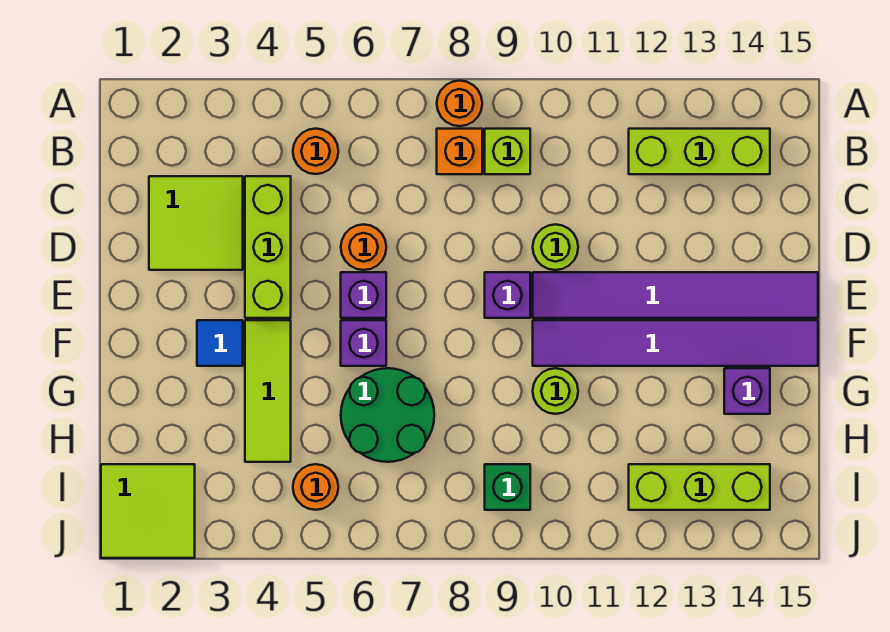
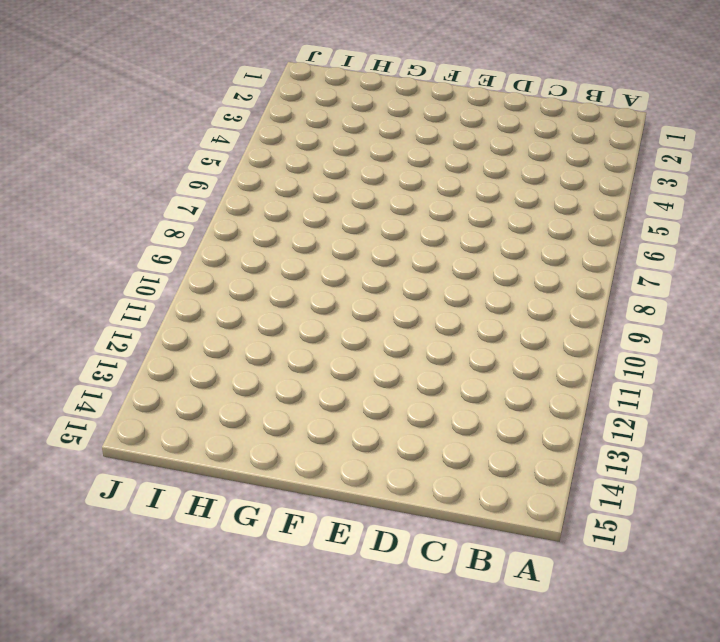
none -> orange 1x1 round brick [437,81,482,126]
none -> orange 1x1 round brick [293,129,338,174]
none -> orange 1x1 brick [437,129,482,174]

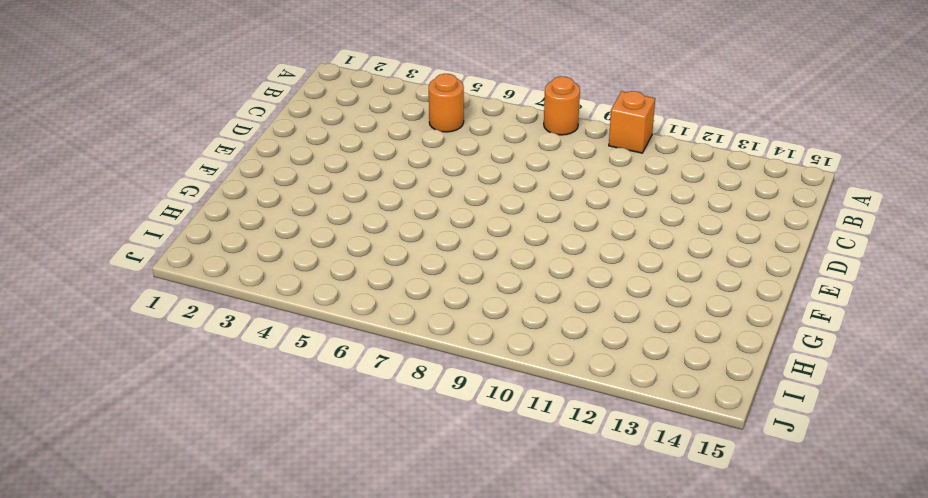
orange 1x1 brick [609,91,655,153] -> orange 1x1 brick moved to [437,129,482,174]
none -> lime 1x1 brick [485,129,530,174]
none -> lime 1x3 brick [629,129,770,174]
none -> lime 2x2 tile [149,176,243,270]

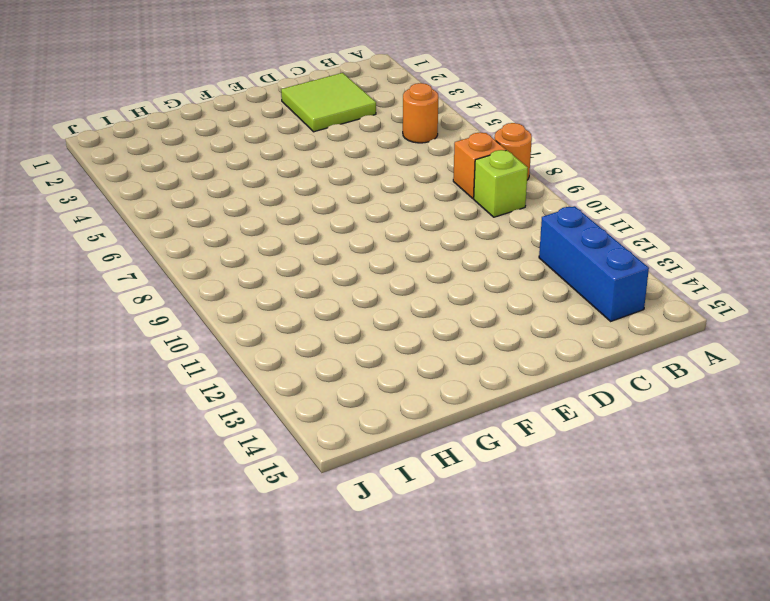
blue 1x3 brick [539,206,649,321] -> lime 1x3 brick [629,129,770,174]
none -> lime 1x3 brick [245,176,291,318]
none -> orange 1x1 round brick [341,224,386,270]
none -> lime 1x1 round brick [533,224,578,270]

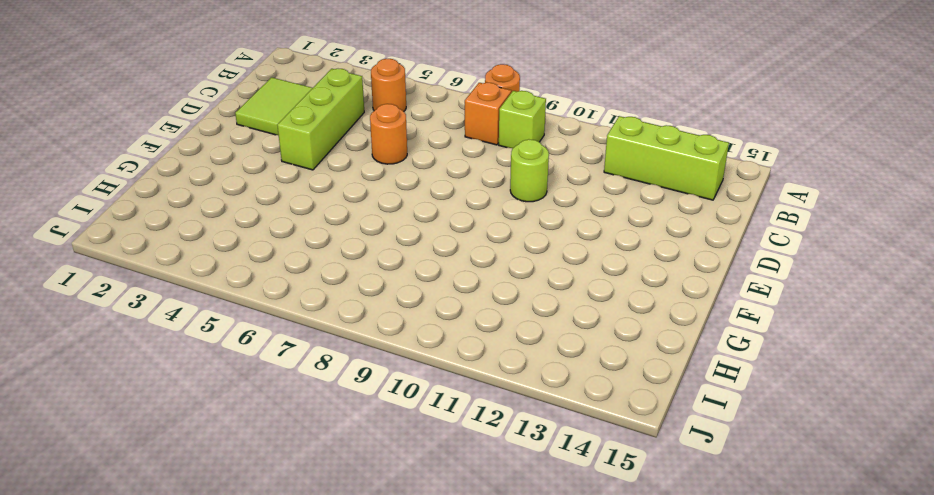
none -> purple 1x1 brick [341,272,386,318]
none -> purple 1x1 brick [485,272,530,318]
none -> purple 1x6 tile [533,272,818,318]

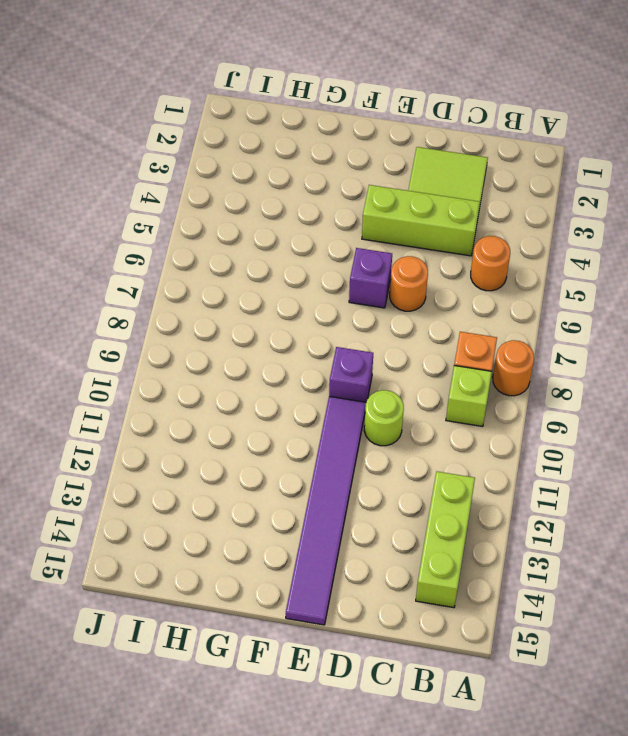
none -> blue 1x1 tile [197,320,243,366]
none -> lime 1x3 tile [245,320,291,462]
none -> purple 1x1 brick [341,320,386,366]

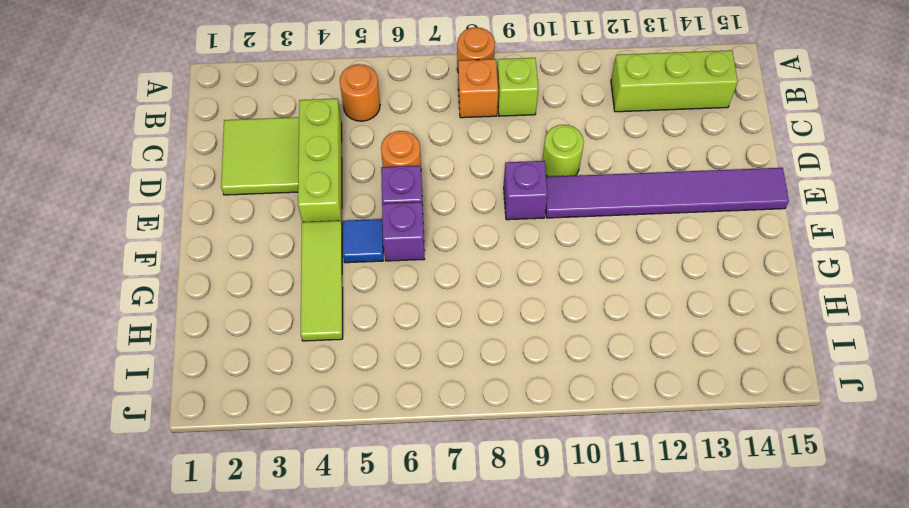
blue 1x1 tile [343,219,383,263] -> blue 1x1 tile moved to [197,320,243,366]
none -> purple 1x6 tile [533,320,818,366]
none -> green 2x2 round brick [341,368,434,462]
none -> lime 1x1 round brick [533,368,578,414]

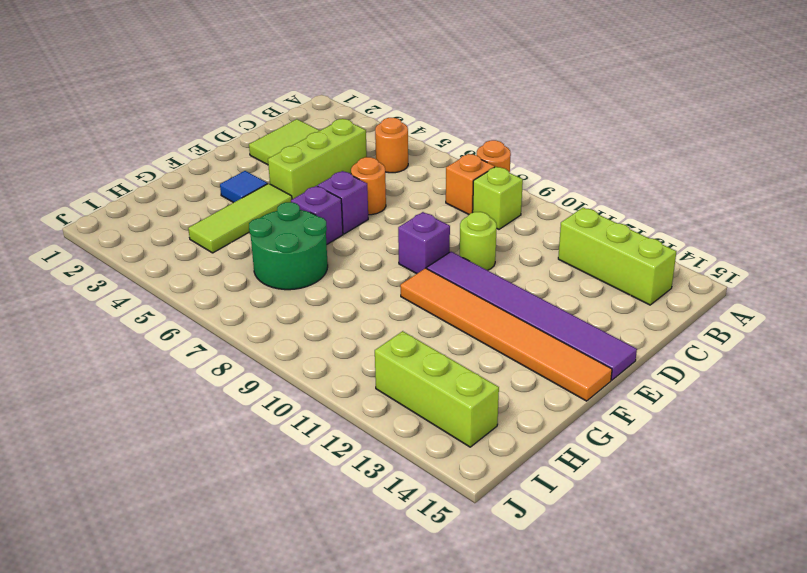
orange 1x6 tile [400,268,612,401] -> purple 1x6 tile [533,320,818,366]
none -> lime 1x1 round brick [533,368,578,414]
none -> purple 1x1 brick [724,368,770,414]
none -> lime 2x2 tile [101,464,195,558]

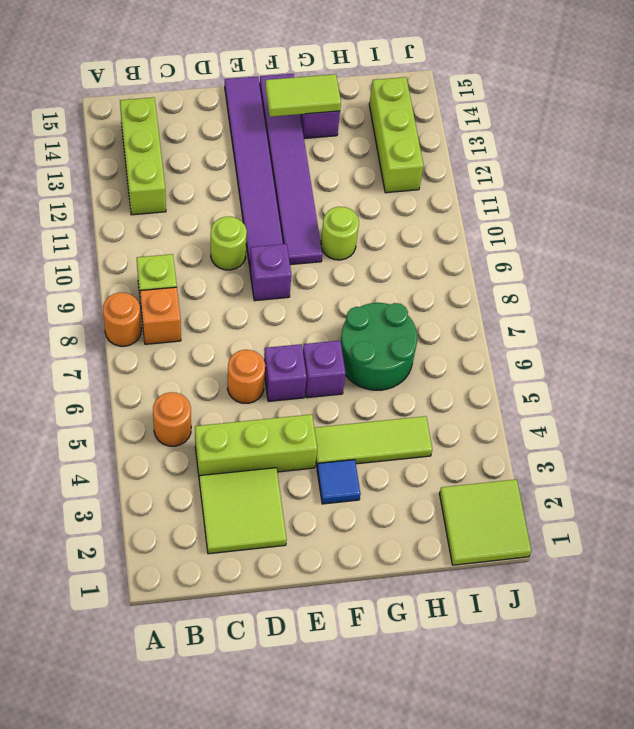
lime 1x2 tile [265,74,341,117] -> none
none -> orange 1x1 round brick [293,464,338,510]
none -> green 1x1 brick [485,464,530,510]

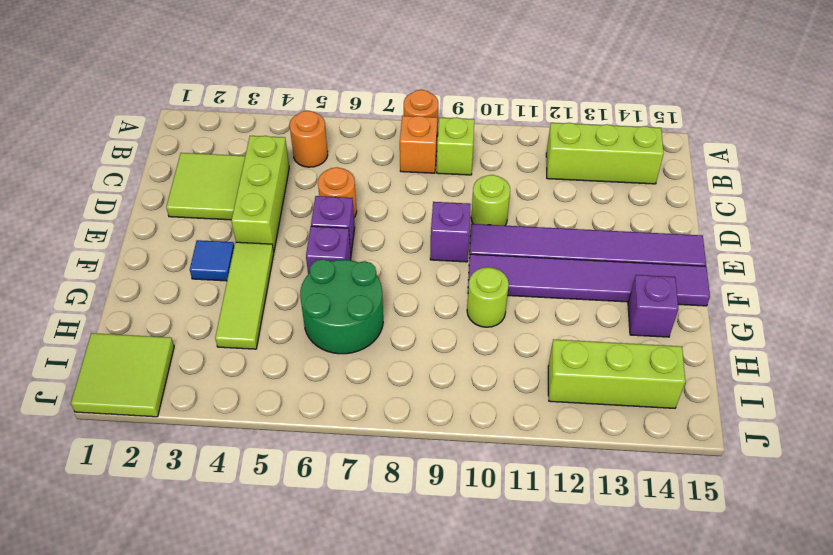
none -> orange 1x1 round brick [293,464,338,510]
none -> green 1x1 brick [485,464,530,510]

